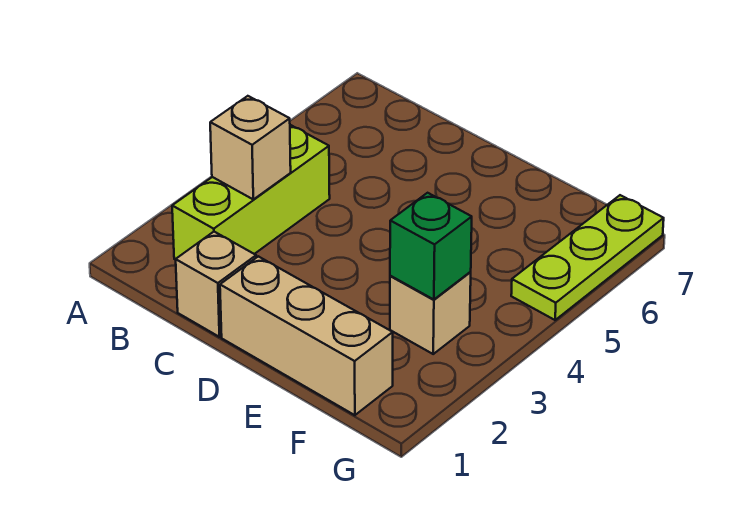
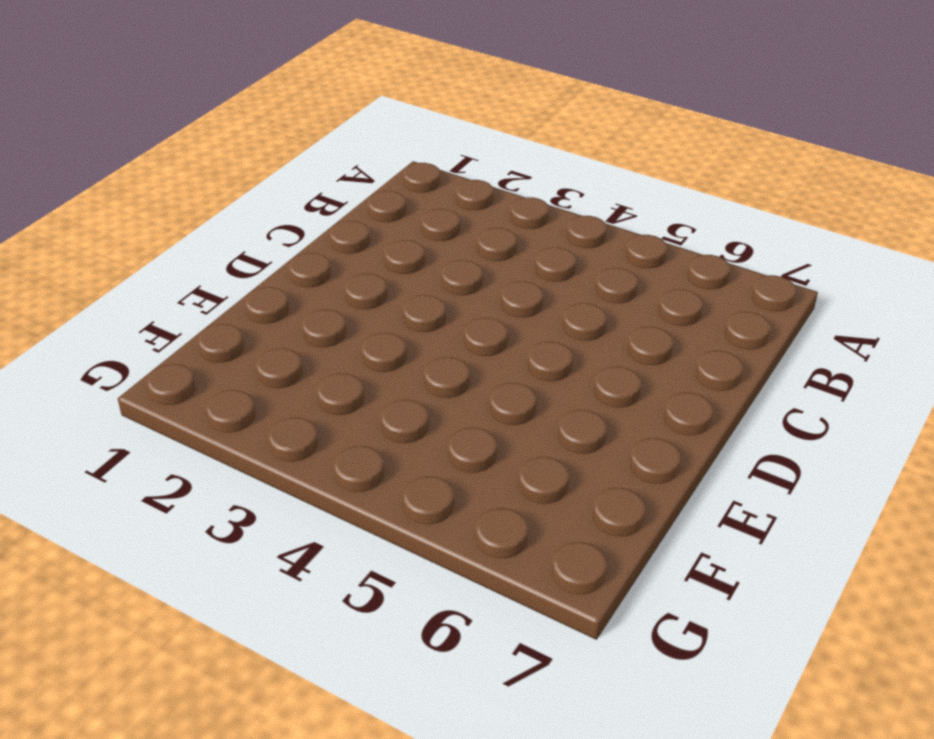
none -> lime 1x3 brick [172,125,330,260]
none -> tan 1x1 brick [176,232,256,337]

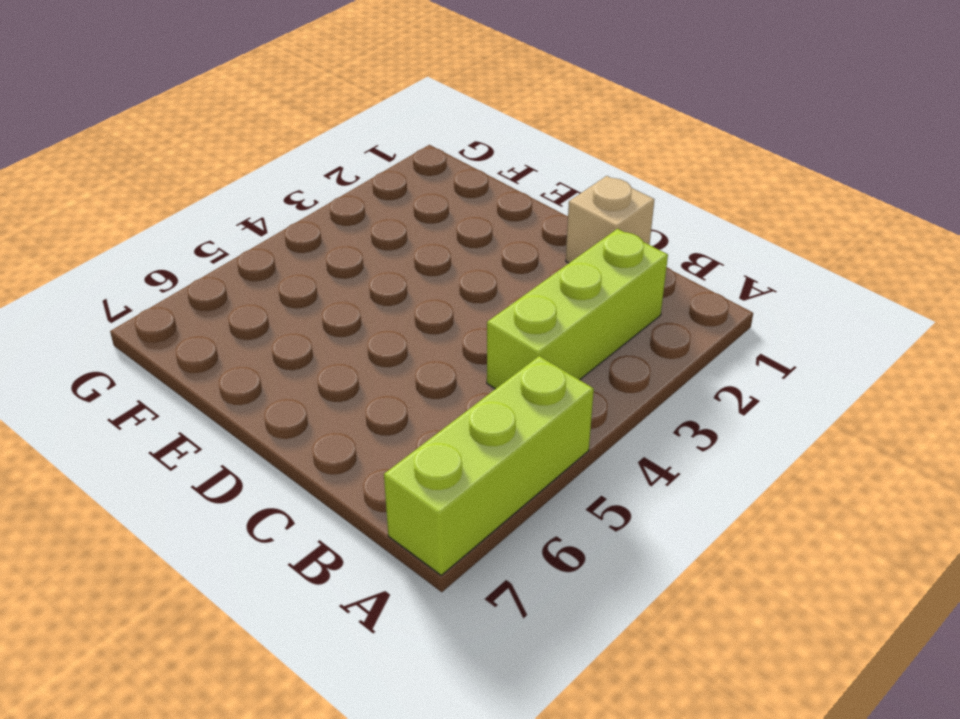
lime 1x3 brick [384,356,594,575] -> none
none -> tan 1x3 brick [220,256,393,415]
none -> tan 1x1 brick [390,272,471,354]

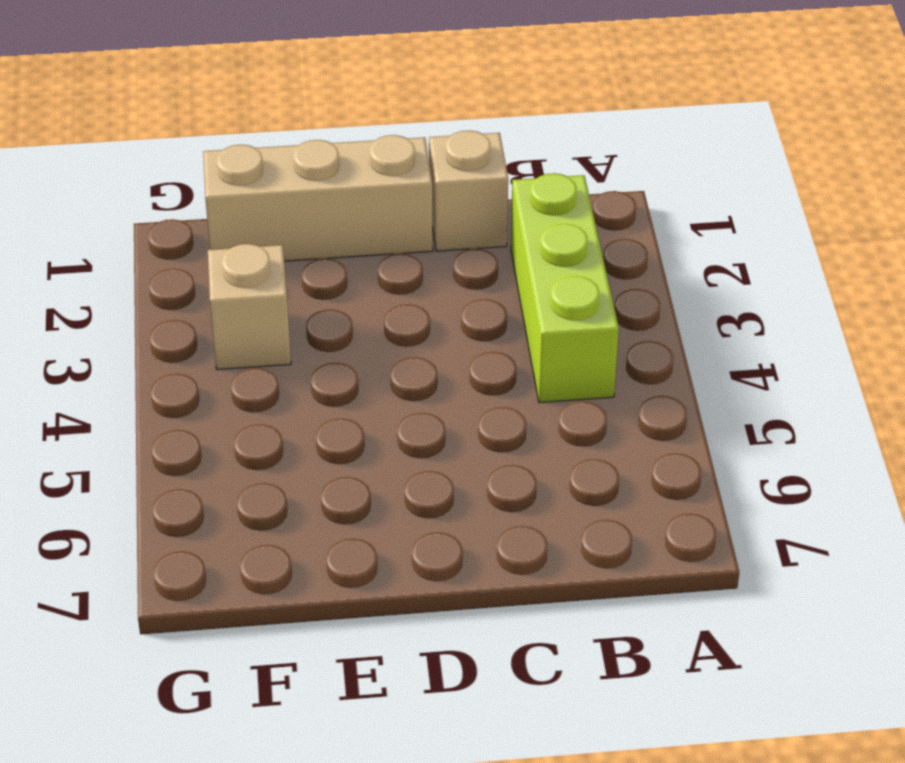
none -> lime 1x3 plate [511,195,664,320]
none -> tan 1x1 brick [210,96,291,199]

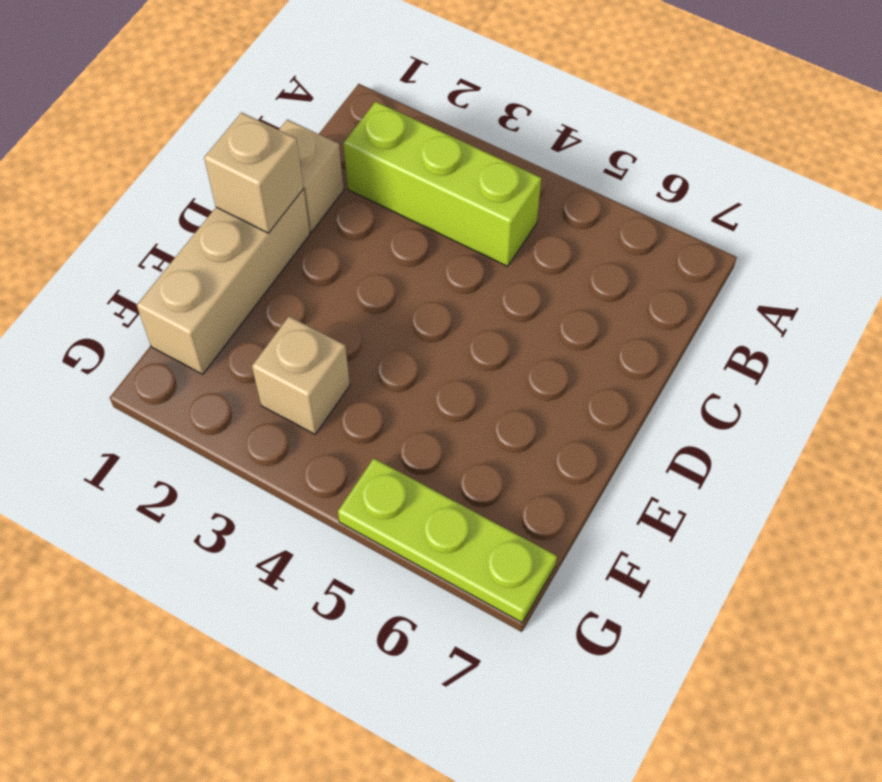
tan 1x1 brick [204,112,303,233] -> tan 1x1 brick moved to [210,96,291,199]
none -> green 1x1 brick [390,193,472,300]

